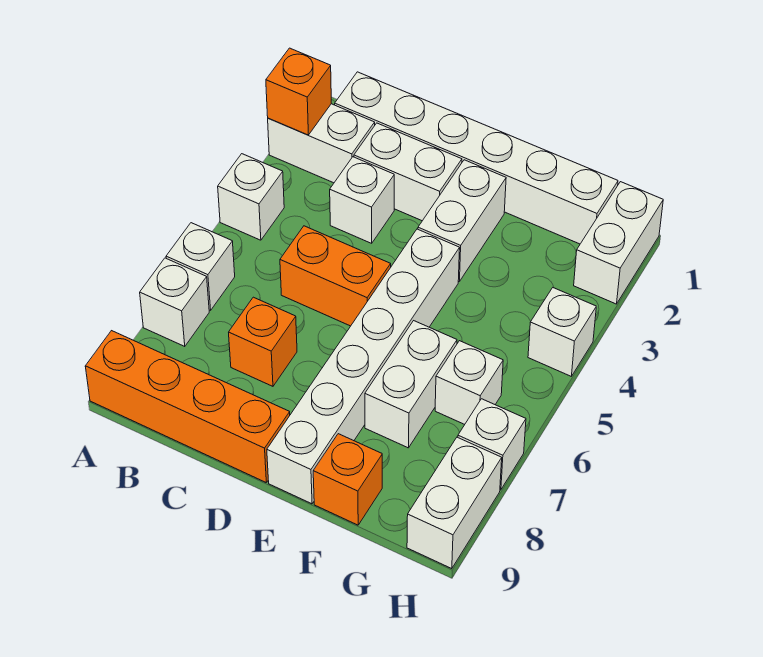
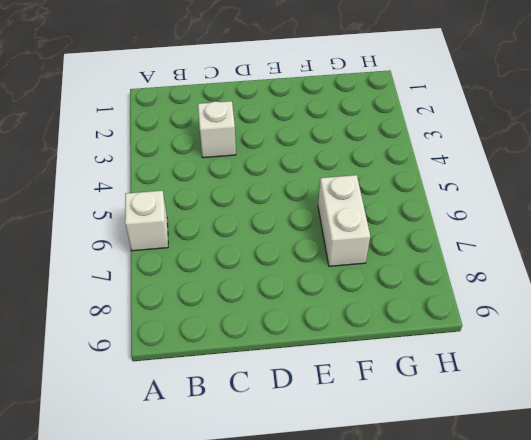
none -> white 1x2 brick [268,104,375,183]
none -> white 1x1 brick [218,154,284,240]
none -> white 1x1 brick [140,258,209,347]

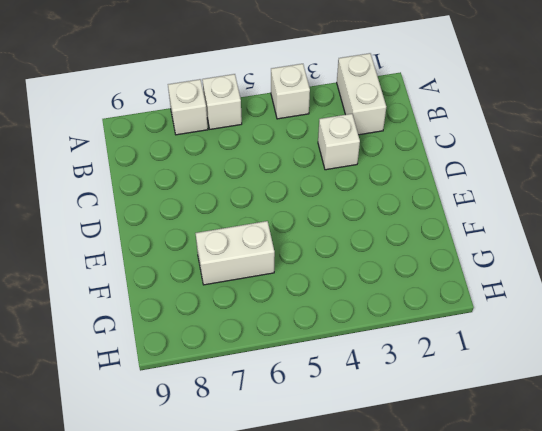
none -> orange 1x4 brick [85,331,290,482]
none -> white 1x6 brick [335,72,618,244]
none -> white 1x2 brick [354,123,462,221]

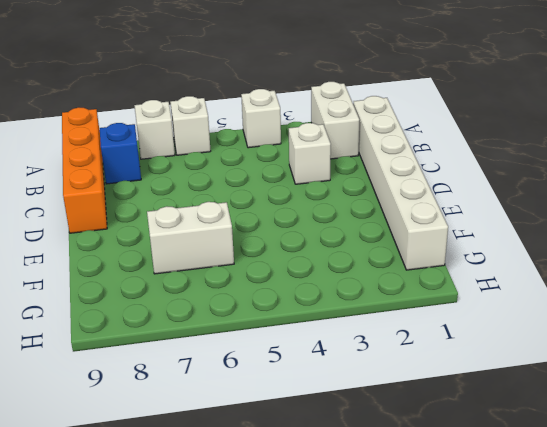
blue 1x1 brick [100,123,141,184] -> none
none -> white 1x2 brick [354,123,462,221]
none -> orange 1x2 brick [280,226,391,326]
none -> orange 1x1 brick [229,297,297,386]

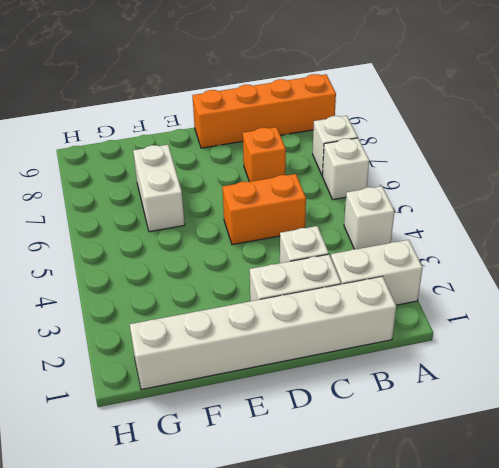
none -> white 1x2 brick [418,160,506,282]
none -> white 1x6 brick [267,229,460,504]
none -> orange 1x1 brick [313,434,382,525]

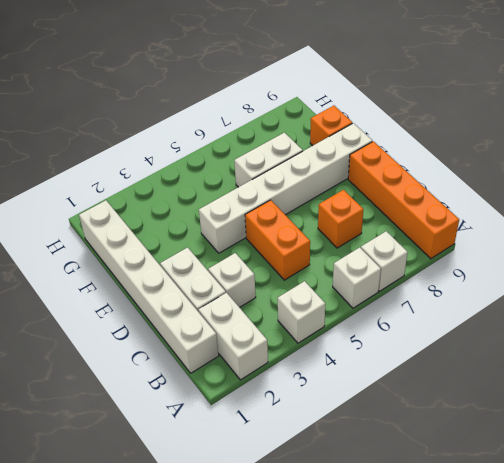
none -> white 1x2 brick [418,160,506,282]
none -> white 1x1 brick [435,341,503,424]
none -> white 1x2 brick [574,182,663,304]

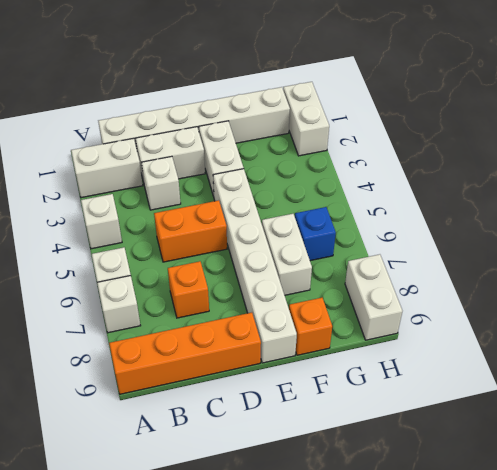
blue 1x1 brick [295,207,336,261] -> white 1x1 brick [435,341,503,424]
none -> white 1x1 brick [528,288,596,376]
none -> white 1x1 brick [458,399,526,490]
none -> orange 1x1 brick [266,48,331,135]

